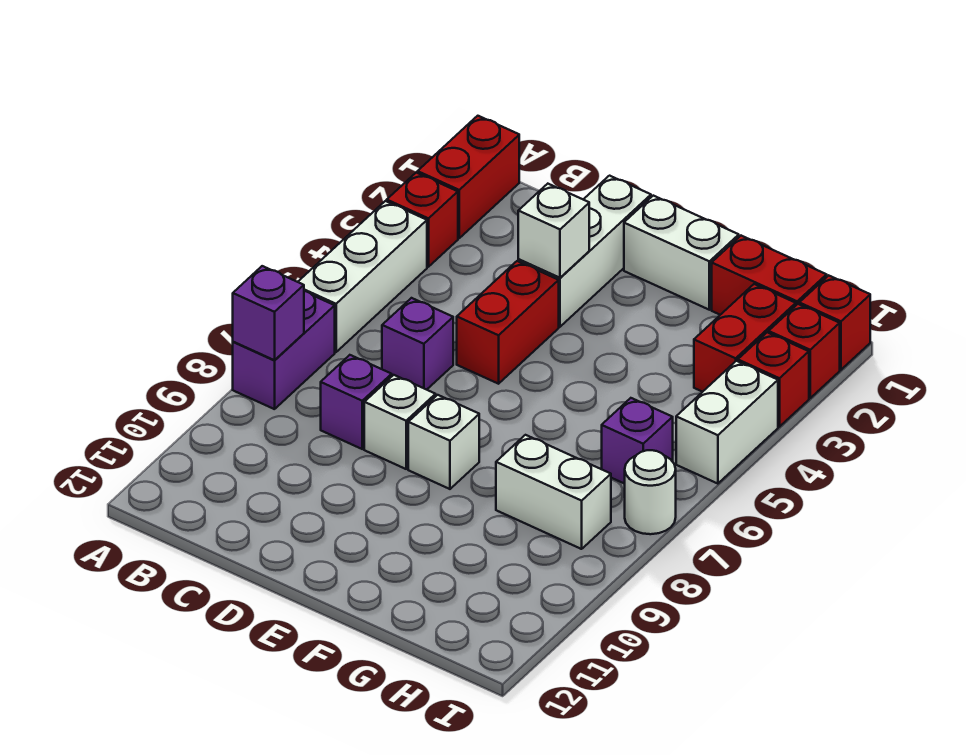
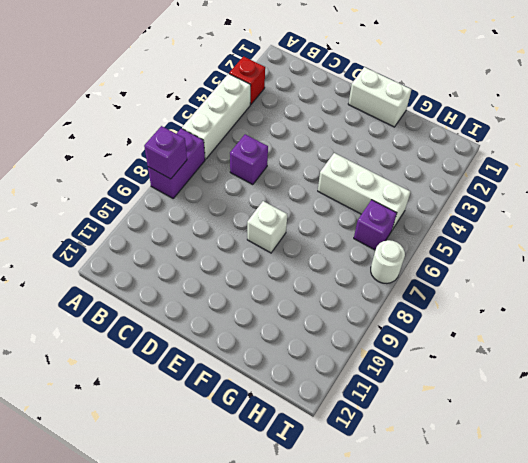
white 1x3 brick [318,153,410,230] -> white 1x3 brick turned to [518,176,651,327]
none -> red 1x2 brick [418,116,519,238]
none -> purple 1x1 brick [321,355,392,449]
none -> red 1x2 brick [457,261,559,384]

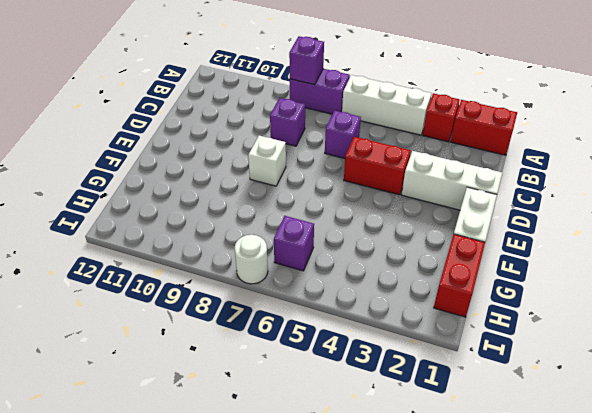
none -> white 1x1 brick [364,375,436,469]
none -> white 1x2 brick [496,435,611,549]
none -> red 1x2 brick [694,284,796,392]

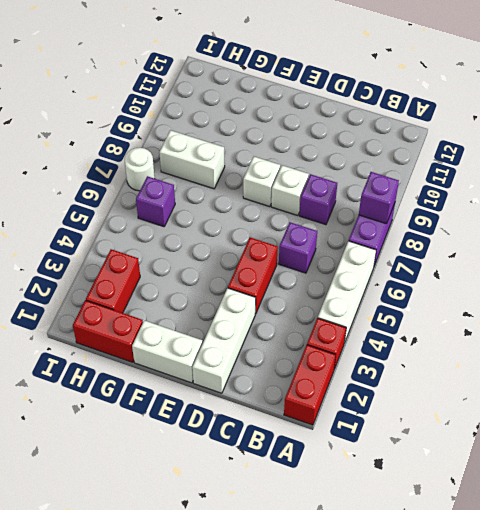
none -> red 1x1 brick [799,275,870,370]
none -> red 1x1 brick [769,304,840,398]
none -> red 1x1 brick [738,332,809,427]

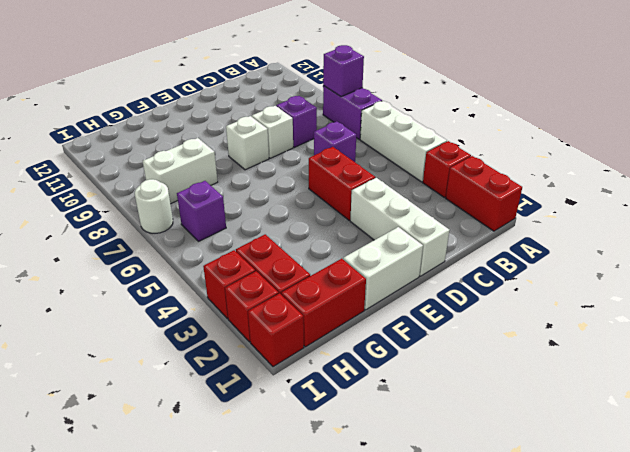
none -> white 1x2 brick [676,361,778,484]
none -> white 1x1 brick [518,184,589,278]

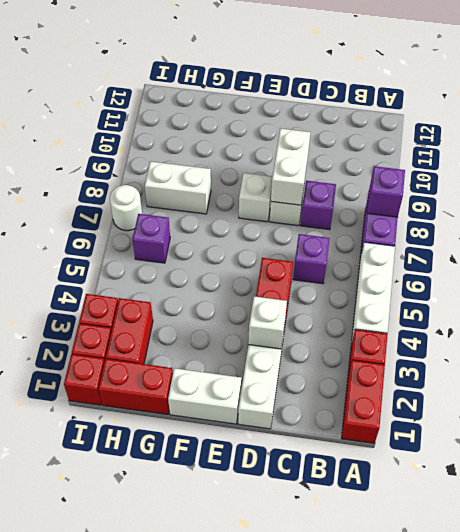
white 1x2 brick [271,128,310,205] -> white 1x2 brick moved to [676,361,778,484]

